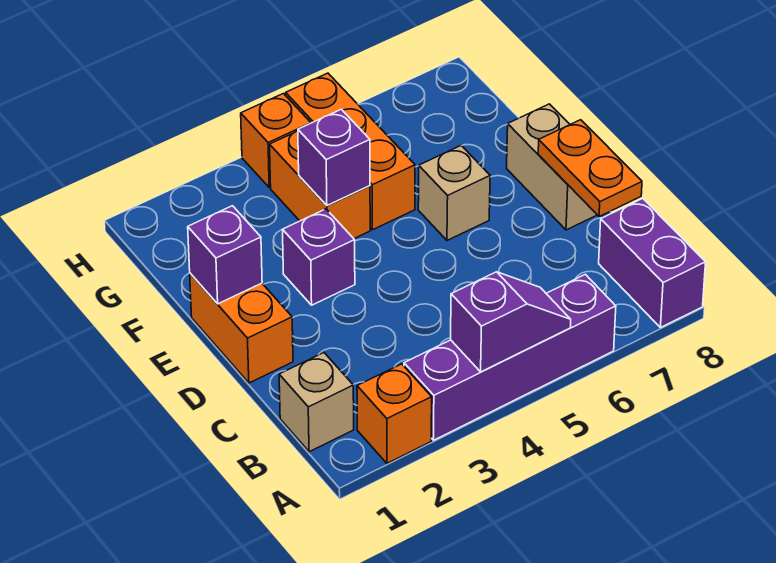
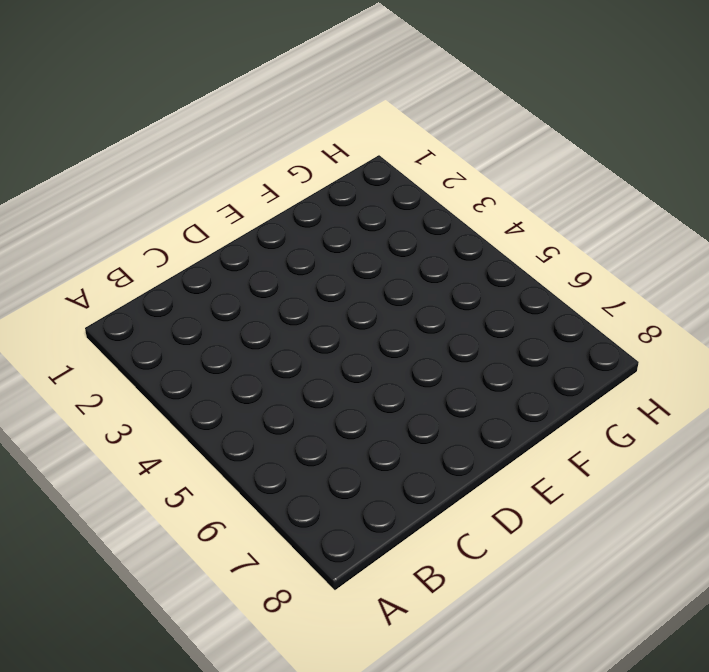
none -> orange 1x1 brick [357,364,432,463]
none -> purple 1x4 brick [404,274,616,440]
none -> purple 1x2 brick [599,199,706,328]

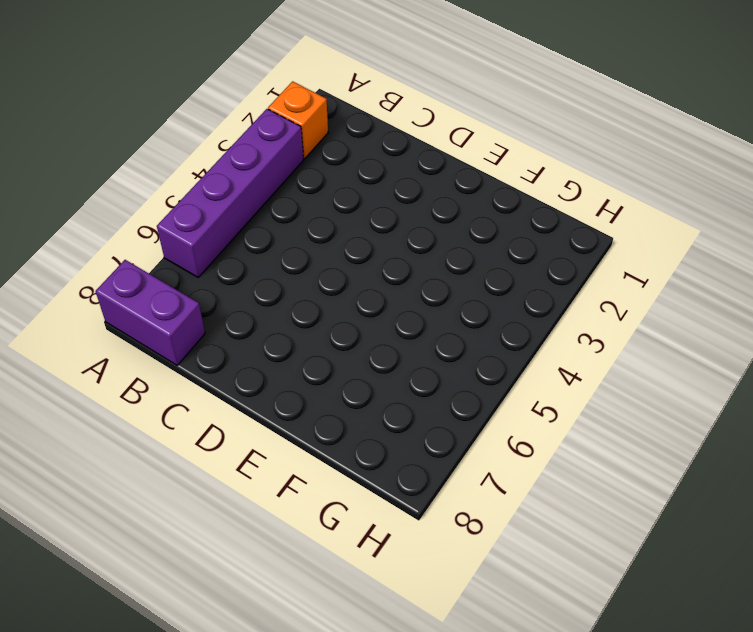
none -> tan 1x1 brick [279,353,354,452]
none -> orange 1x2 brick [190,273,293,383]
none -> tan 1x2 brick [507,104,597,230]

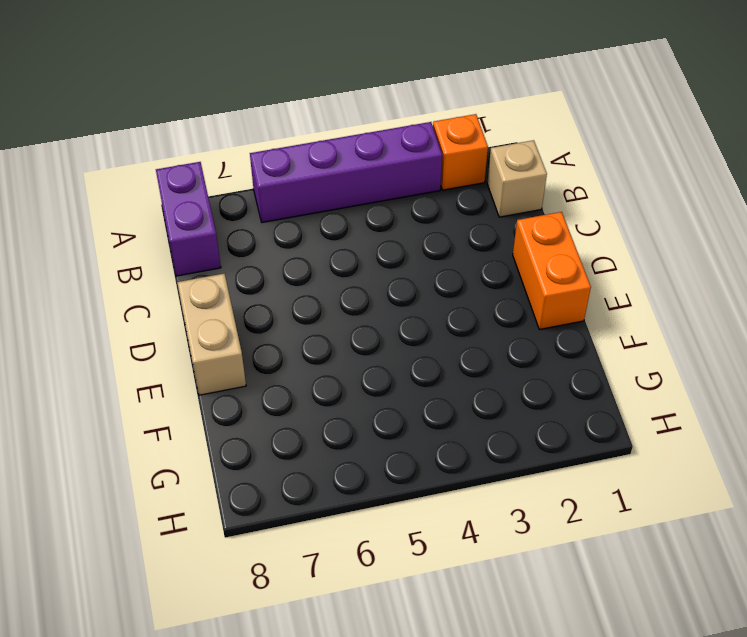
none -> purple 1x1 brick [282,209,355,305]
none -> tan 1x1 brick [418,146,490,240]
none -> orange 1x2 brick [270,131,370,238]

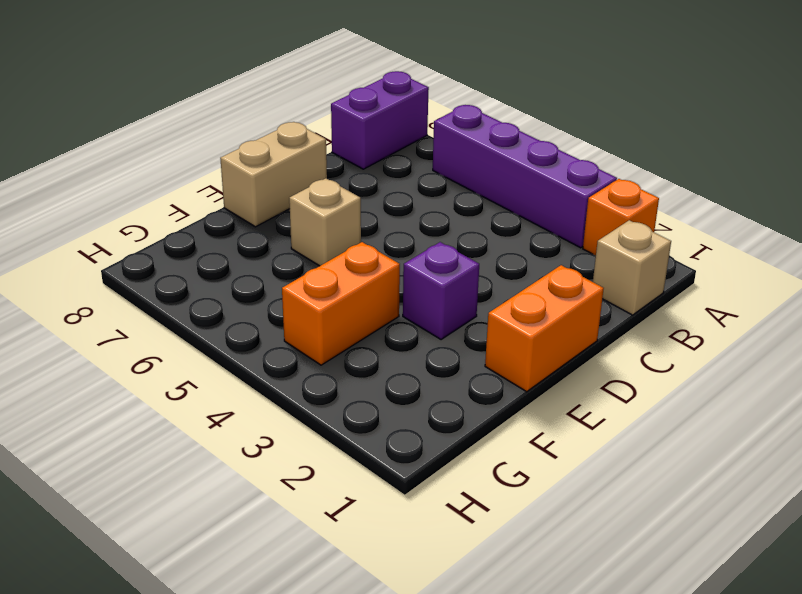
none -> orange 1x3 brick [286,73,415,230]
none -> orange 1x1 brick [241,94,311,187]
none -> purple 1x2 slope [451,272,571,372]

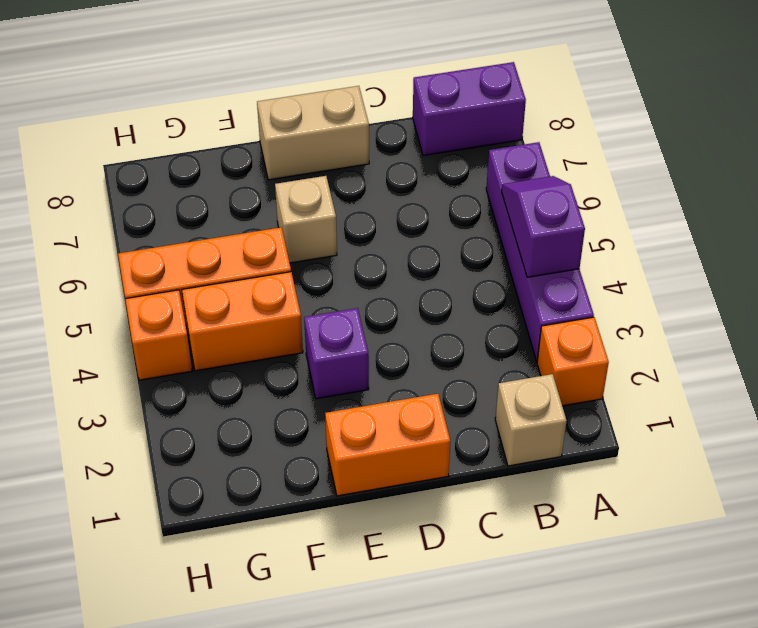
none -> orange 1x2 plate [538,120,642,217]
none -> purple 1x1 brick [188,206,262,304]
none -> purple 1x1 brick [298,109,370,205]

